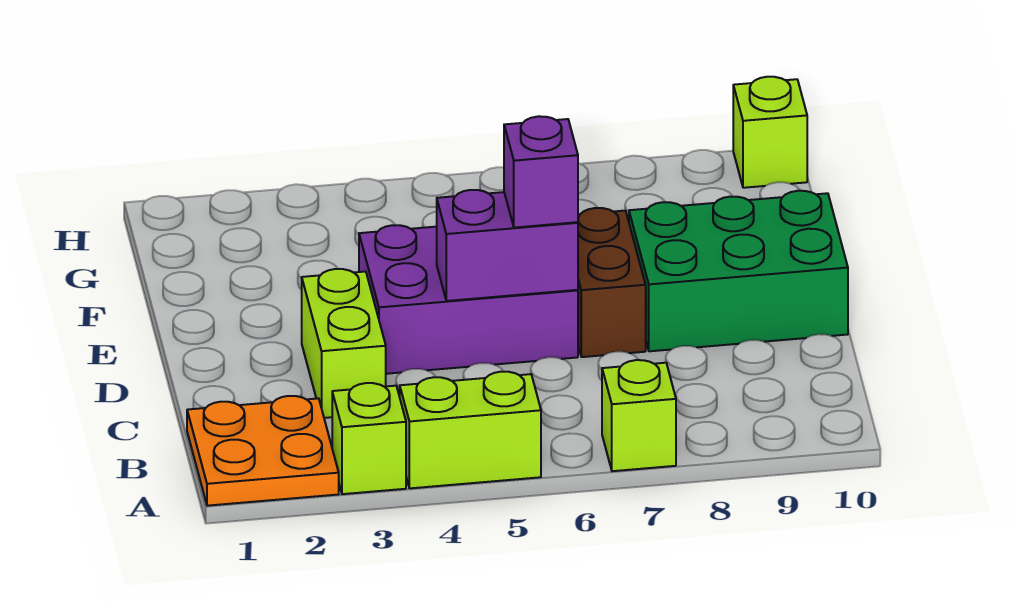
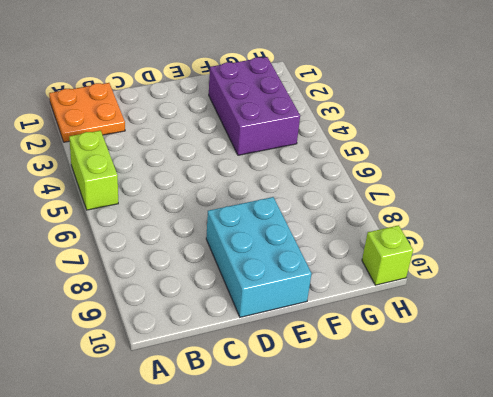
cyan 2x3 brick [206,197,312,317] -> green 2x3 brick [629,191,848,351]
purple 2x3 brick [209,57,300,155] -> purple 2x3 brick moved to [359,225,578,374]
none -> lime 1x1 brick [332,383,406,494]
none -> lime 1x1 brick [602,360,676,471]

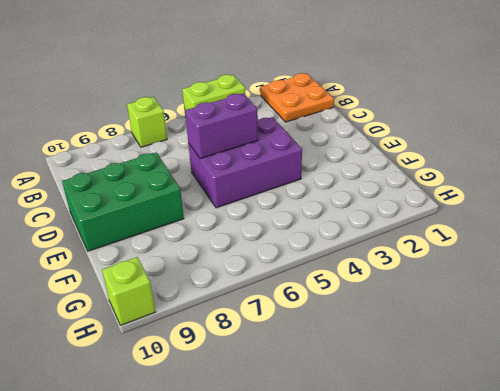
none -> lime 1x1 brick [332,383,406,494]
none -> lime 1x2 brick [302,269,386,418]

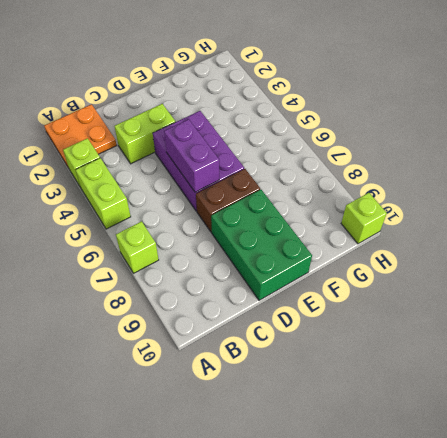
none -> purple 1x1 brick [504,116,578,228]

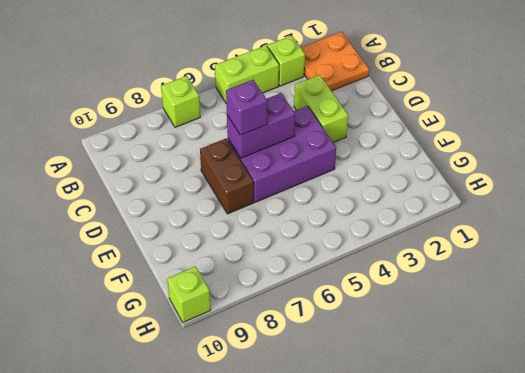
none -> green 2x3 brick [629,191,848,351]

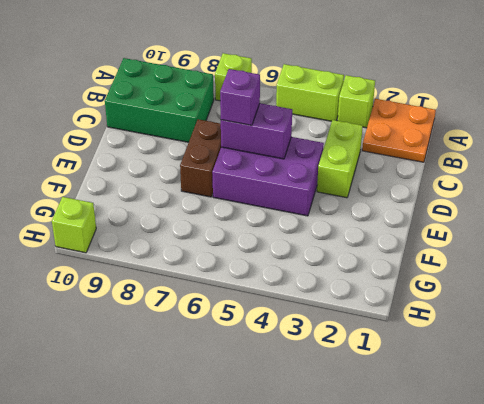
green 2x3 brick [105,58,214,142] -> green 2x3 brick moved to [629,191,848,351]

